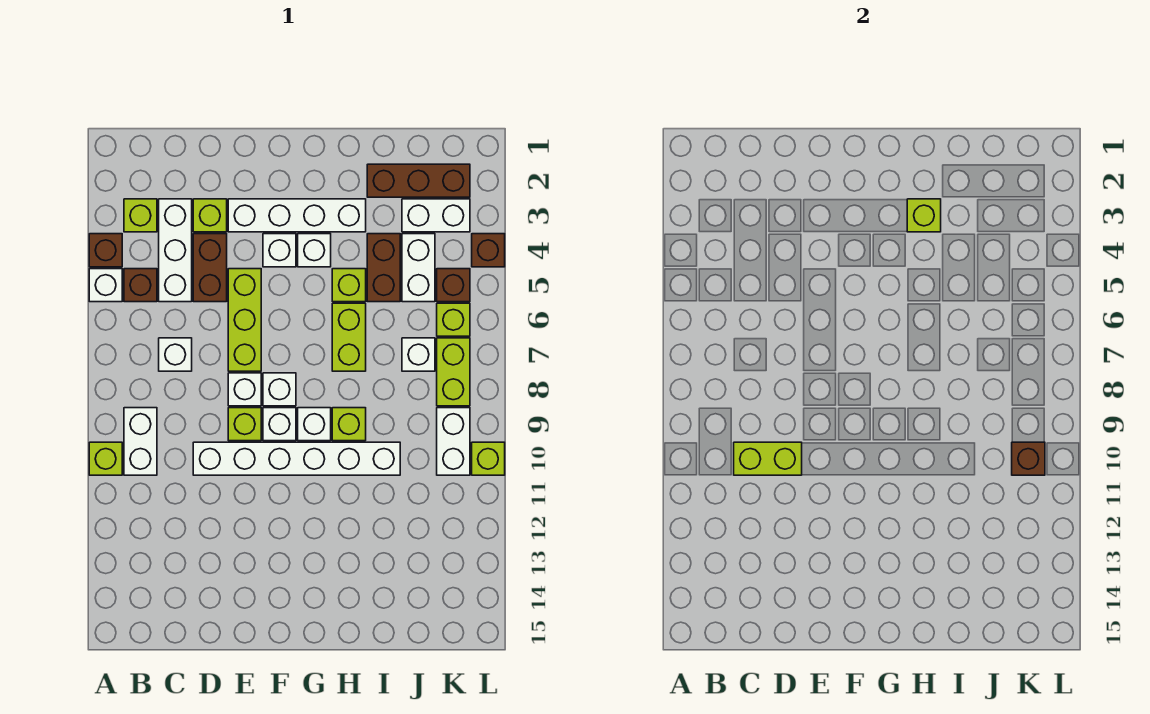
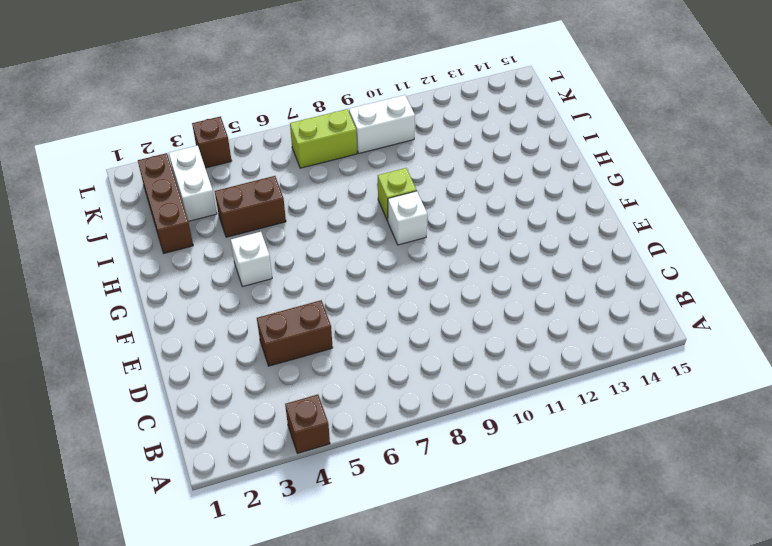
none -> white 1x1 brick [89,269,122,302]
none -> lime 1x1 brick [89,442,122,475]
none -> lime 1x1 brick [124,199,157,232]
none -> brown 1x1 brick [124,269,157,302]

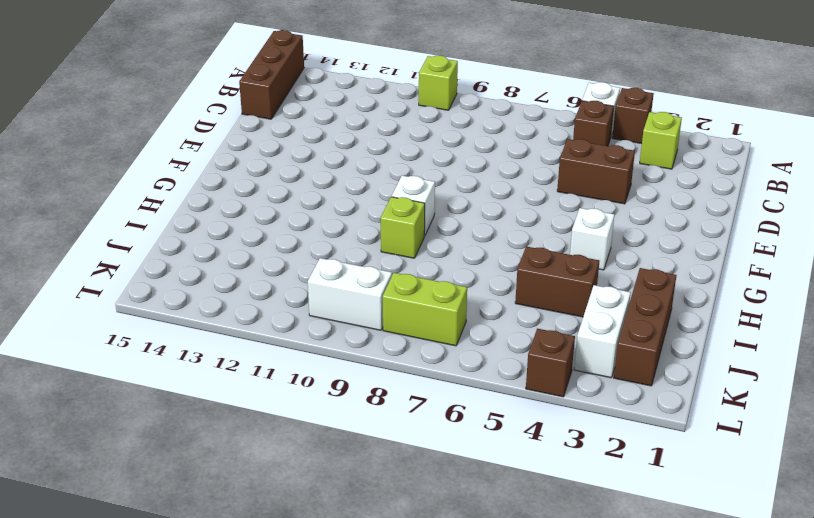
brown 1x3 brick [239,30,304,119] -> none
none -> white 1x2 brick [124,408,157,475]
none -> white 1x3 brick [159,199,192,302]
none -> white 1x1 brick [159,338,192,371]
none -> lime 1x1 brick [193,199,227,232]

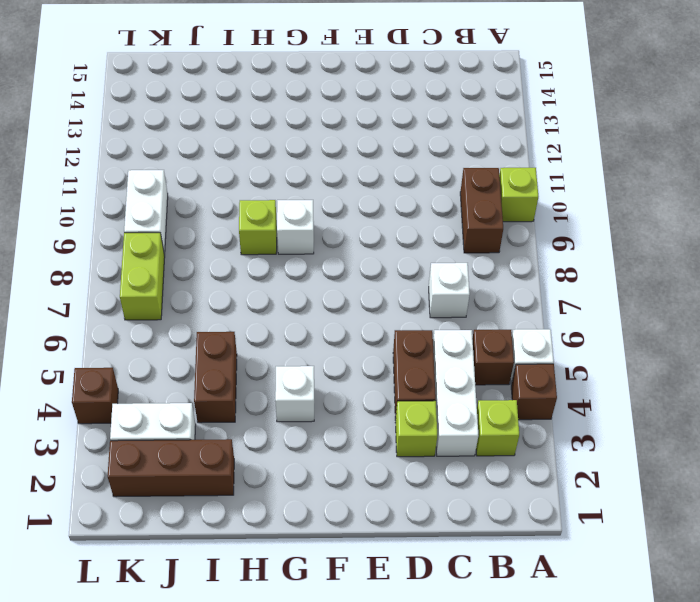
brown 1x2 brick [460,168,503,253] -> white 1x2 brick [124,408,157,475]
none -> white 1x6 brick [193,442,400,475]
none -> white 1x4 brick [228,199,366,232]
none -> lime 1x3 brick [228,269,261,371]
none -> white 1x1 brick [228,373,261,406]

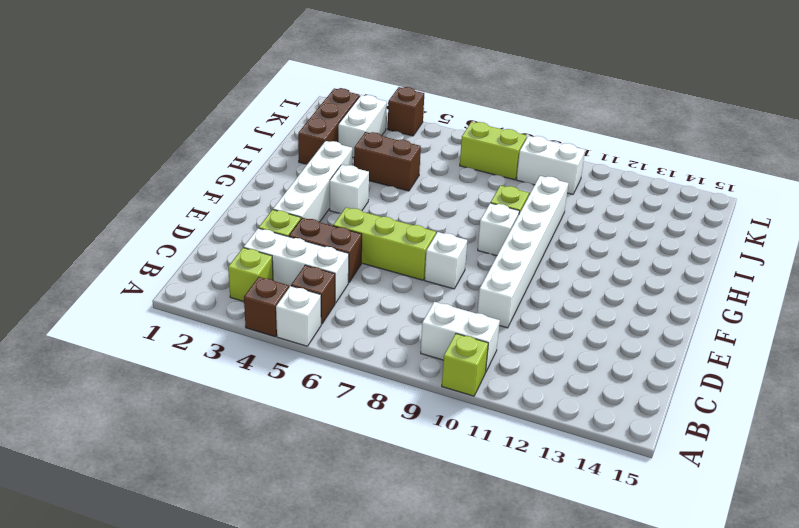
none -> white 1x1 brick [159,338,192,371]
none -> lime 1x1 brick [228,408,261,441]
none -> white 1x1 brick [263,234,296,267]
none -> white 1x1 brick [263,373,296,406]

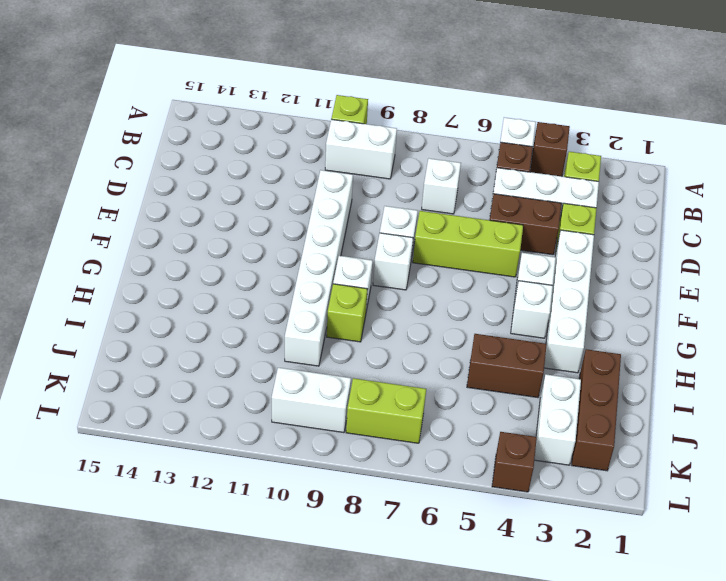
none -> lime 1x1 brick [228,408,261,441]
none -> white 1x1 brick [263,408,296,441]
none -> lime 1x1 brick [332,269,366,302]
none -> lime 1x2 brick [332,303,366,371]

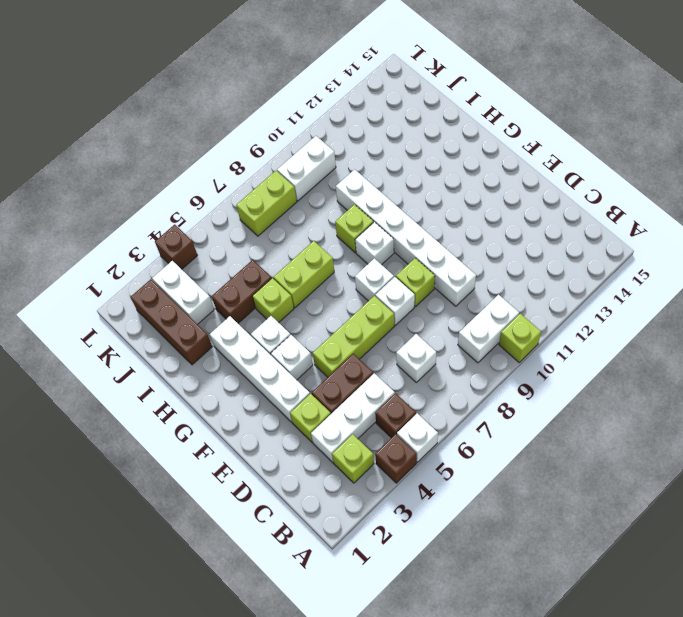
none -> white 1x1 brick [263,408,296,441]
none -> white 1x2 brick [402,234,435,302]
none -> white 1x1 brick [402,338,435,371]
none -> brown 1x1 brick [437,269,470,302]

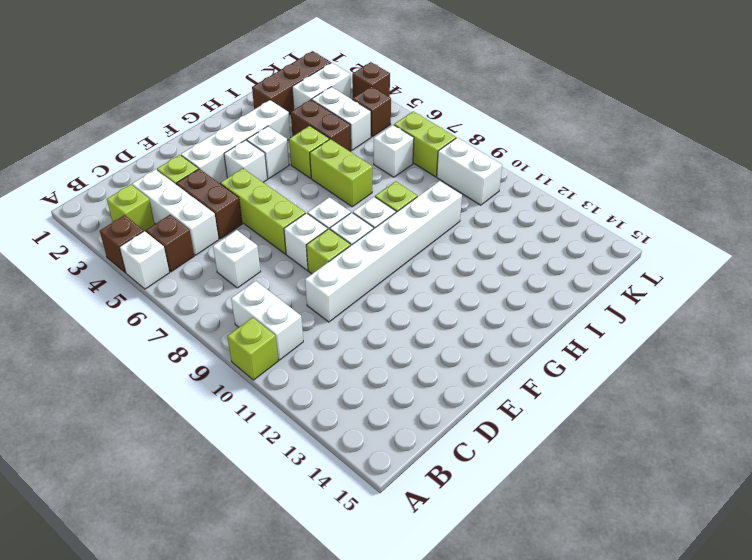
none -> lime 1x1 brick [437,303,470,336]
none -> lime 1x1 brick [472,442,505,475]
none -> lime 1x2 brick [734,442,802,475]
none -> lime 1x1 brick [907,199,941,232]

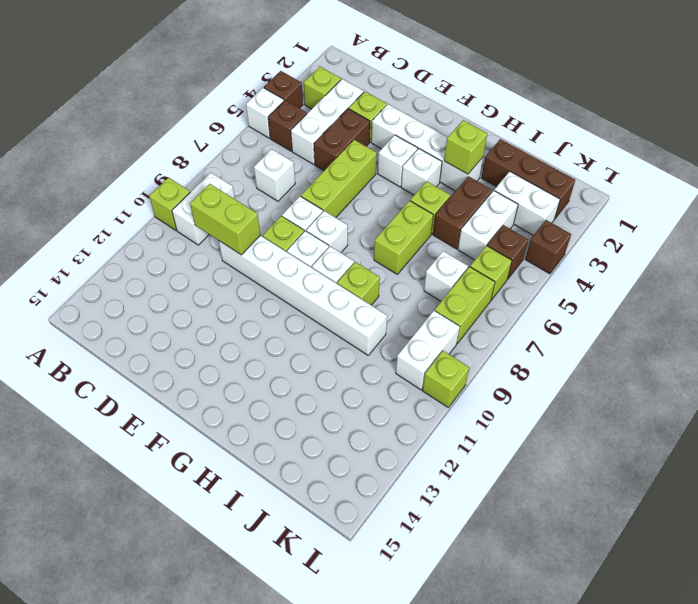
none -> brown 1x1 brick [1012,442,1045,475]

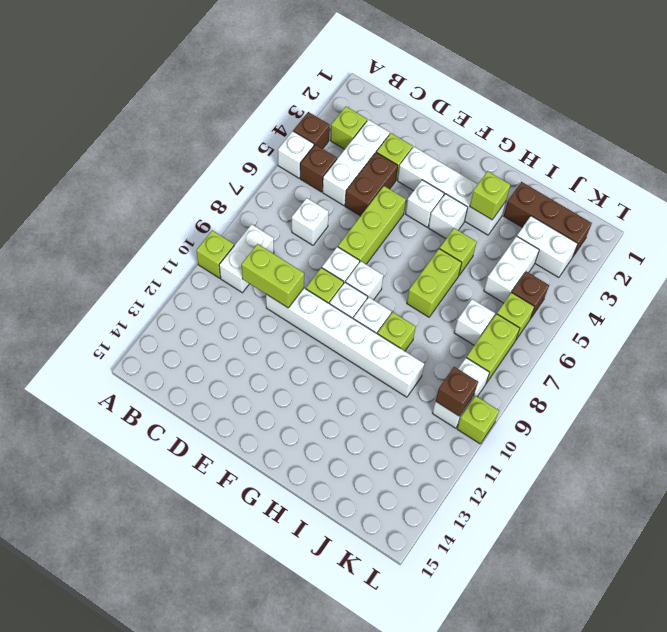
none -> brown 1x2 brick [367,234,400,302]
none -> brown 1x1 brick [472,234,505,267]

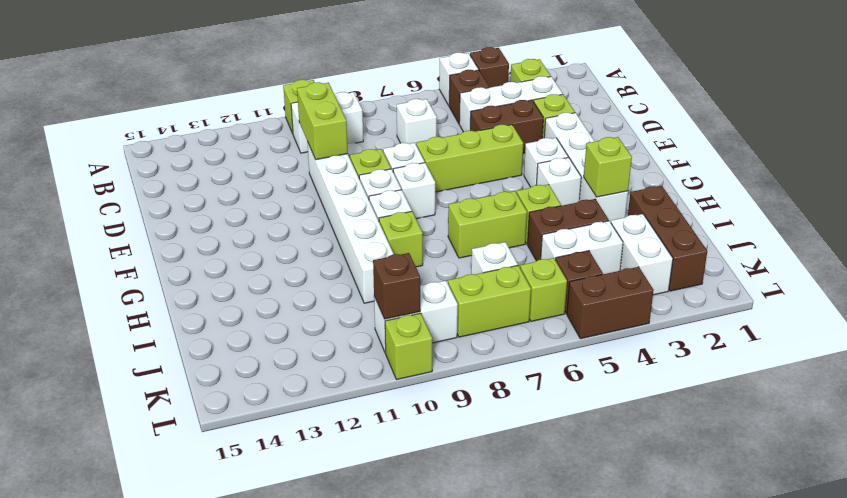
brown 1x2 brick [567,267,654,339] -> brown 1x1 brick [472,234,505,267]

